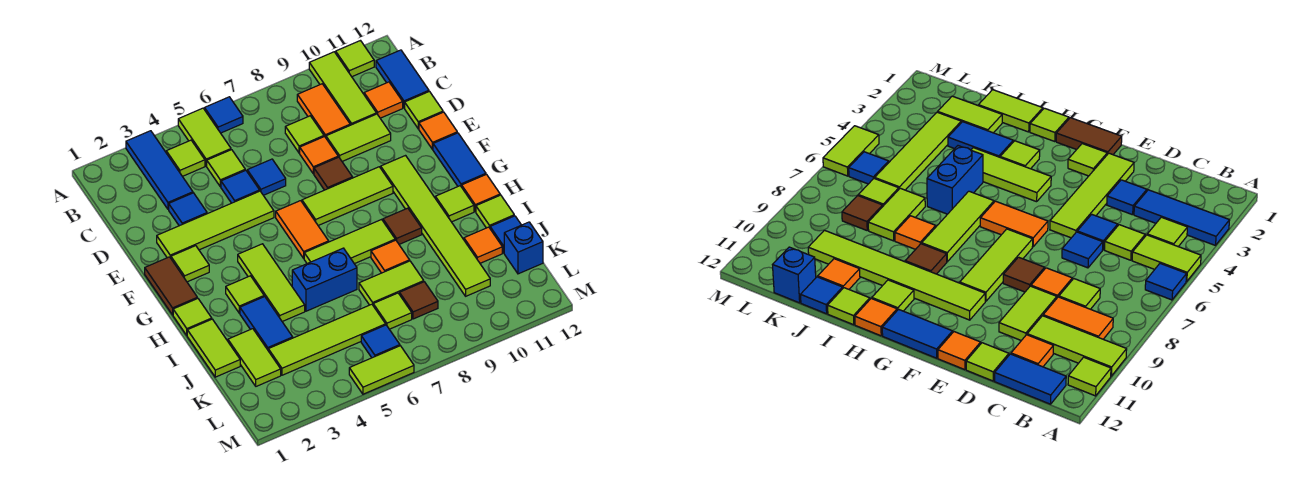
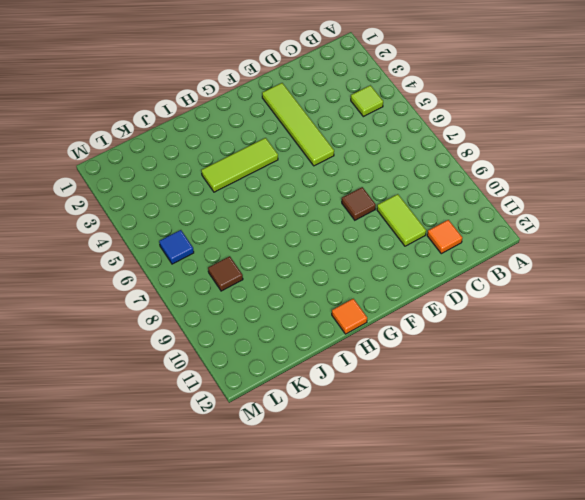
none -> blue 1x3 tile [126,131,193,209]
none -> lime 1x2 tile [178,108,231,166]
none -> blue 1x1 tile [205,97,243,133]
none -> lime 1x3 tile [309,52,376,125]

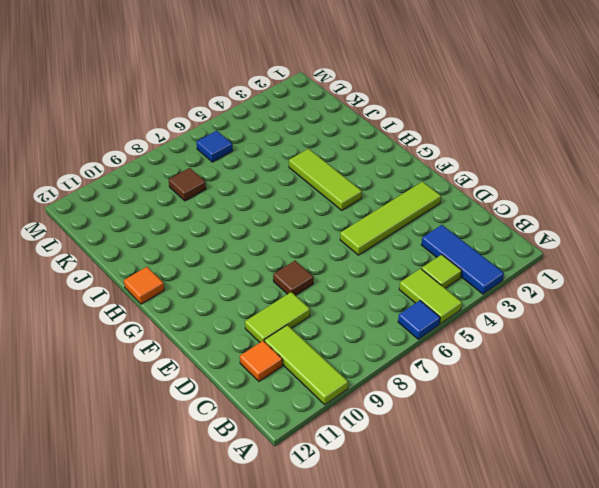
none -> lime 1x1 tile [336,41,374,77]
none -> orange 1x2 tile [297,84,350,138]
none -> blue 1x2 tile [376,50,429,108]
none -> lime 1x1 tile [207,150,245,187]

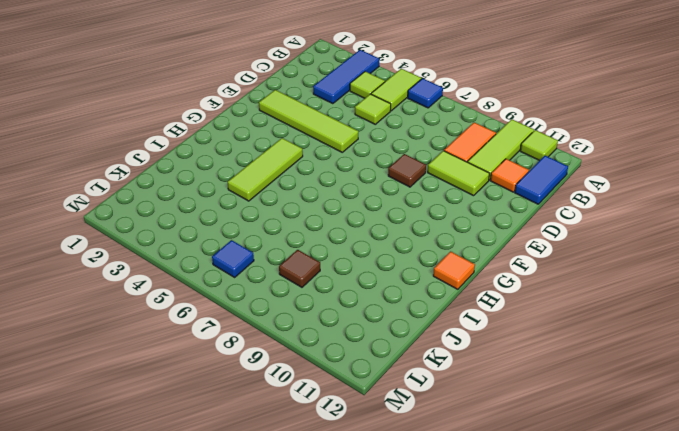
none -> lime 1x1 tile [285,116,324,153]
none -> blue 1x1 tile [169,193,207,226]
none -> blue 1x1 tile [221,170,260,203]
none -> blue 1x1 tile [247,159,286,195]

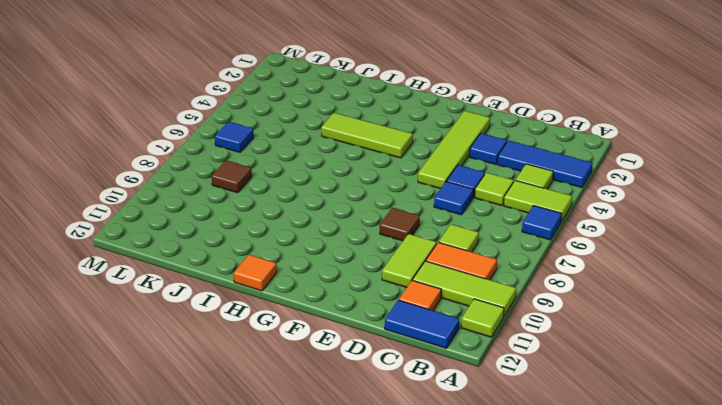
none -> orange 1x1 tile [300,137,338,174]
none -> lime 1x1 tile [405,91,443,129]
none -> orange 1x1 tile [419,112,457,149]
none -> brown 1x2 tile [145,257,197,315]

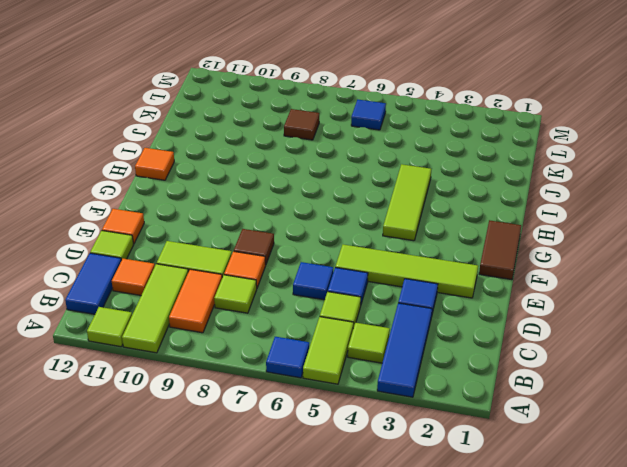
none -> lime 1x1 tile [171,246,209,282]
none -> orange 1x2 tile [276,201,329,258]
none -> lime 1x3 tile [302,167,393,225]
none -> lime 1x6 tile [381,156,490,296]

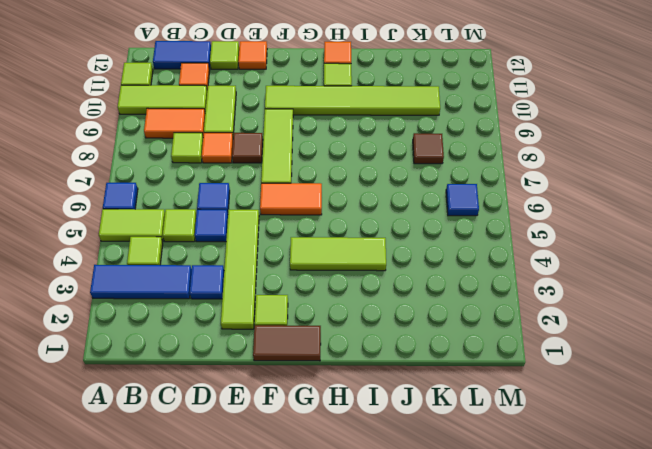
none -> blue 1x2 tile [433,133,486,187]
none -> lime 1x1 tile [173,298,212,335]
none -> lime 1x1 tile [226,276,264,313]
none -> lime 1x3 tile [304,220,395,264]

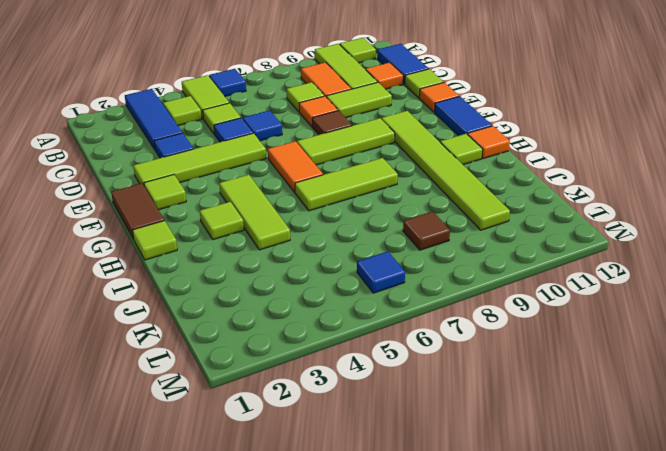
none -> brown 1x1 tile [383,208,422,244]
none -> lime 1x2 tile [187,319,240,377]
none -> blue 1x2 tile [240,296,293,350]
none -> blue 1x2 brick [292,248,357,311]

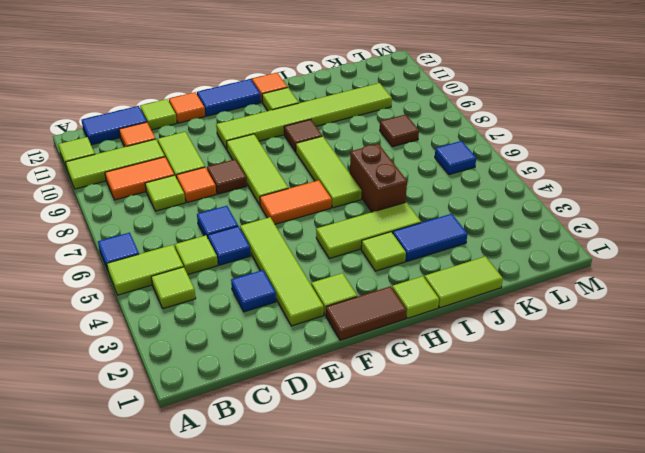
brown 1x2 brick [350,144,407,212] -> blue 1x2 brick [292,248,357,311]
none -> blue 1x3 tile [126,131,193,209]
none -> orange 1x1 tile [371,240,410,273]
none -> lime 1x1 tile [476,195,514,228]
none -> lime 1x2 tile [228,329,281,386]

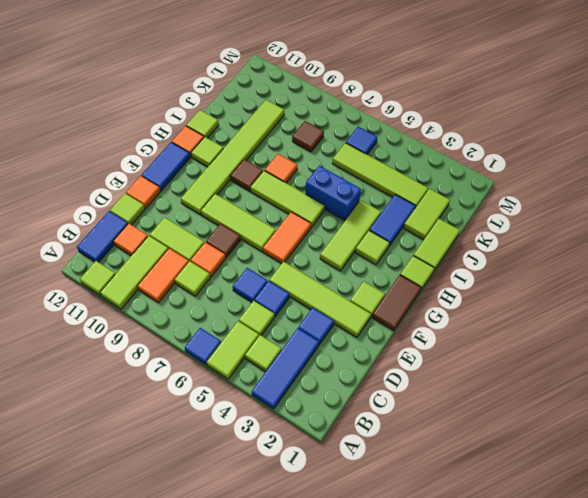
none -> lime 1x2 tile [359,261,424,305]
none -> orange 1x1 tile [464,227,502,263]
none -> blue 1x1 tile [490,216,521,253]
none -> lime 1x1 tile [373,293,412,329]

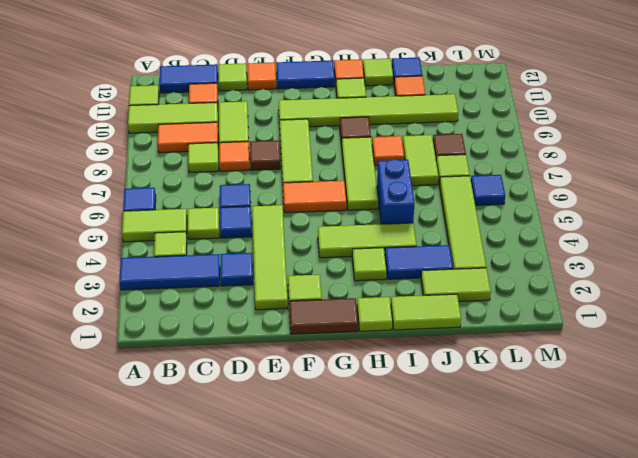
none -> blue 1x1 brick [504,222,543,274]
none -> lime 1x2 tile [349,346,414,394]

